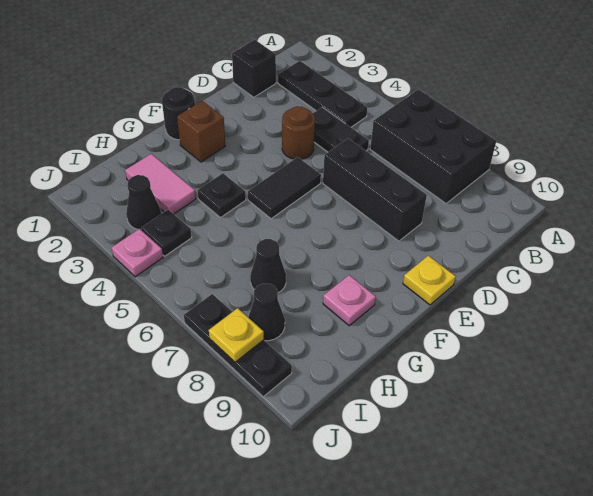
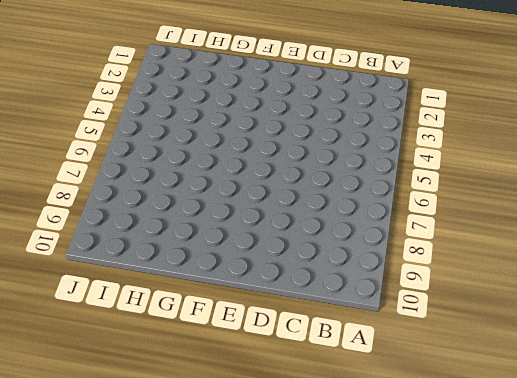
none -> black 2x3 brick [370,89,496,204]
none -> black 1x3 plate [278,61,367,127]
none -> black 1x1 brick [232,40,276,97]

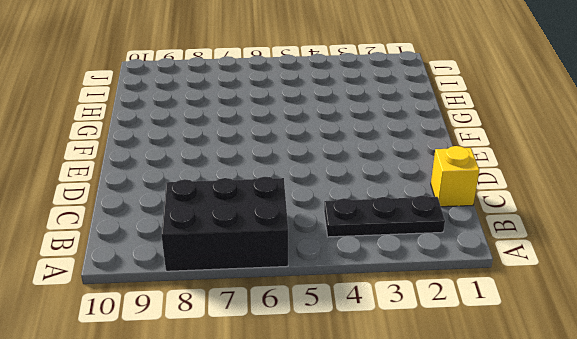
yellow 1x1 brick [431,146,479,207] -> black 1x1 brick [232,40,276,97]
none -> black 1x2 plate [313,107,369,152]
none -> brown 1x1 round brick [282,106,315,159]
none -> black 1x3 brick [323,138,427,241]

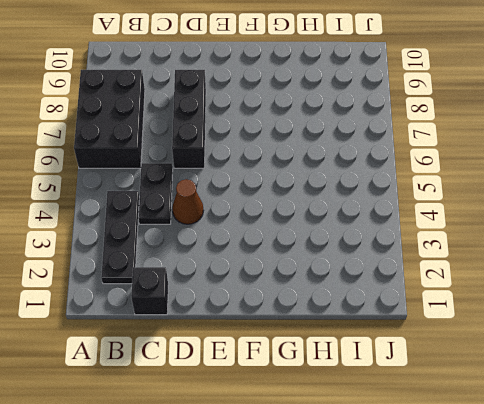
brown 1x1 cone [172,179,204,224] -> brown 1x1 round brick [282,106,315,159]
none -> black 1x2 tile [248,157,321,219]
none -> yellow 1x1 plate [403,256,456,305]
none -> black 1x1 round brick [162,87,195,140]

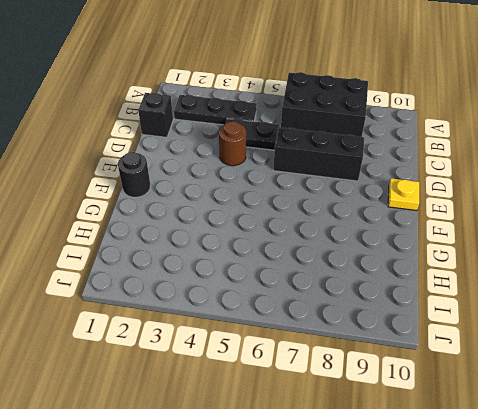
none -> black 1x2 tile [248,157,321,219]
none -> brown 1x1 brick [177,101,225,162]
none -> black 1x1 plate [197,173,246,218]

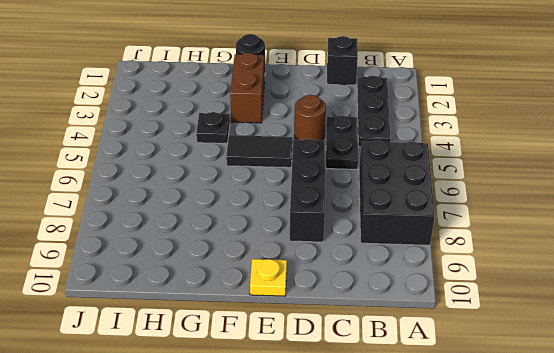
brown 1x2 brick [230,53,265,123] -> brown 1x1 brick [177,101,225,162]
none -> pink 1x1 plate [323,275,376,326]
none -> pink 1x2 tile [125,154,196,214]
none -> black 1x1 cone [250,239,286,293]

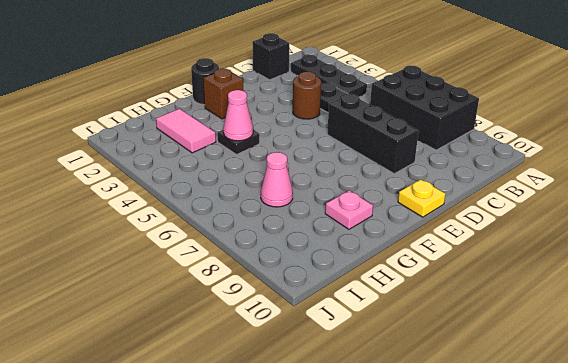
pink 1x1 cone [223,90,253,141] -> none
pink 1x1 cone [261,152,293,207] -> black 1x1 cone [250,239,286,293]
none -> black 1x2 tile [248,157,321,219]
none -> black 1x1 cone [126,175,161,229]
none -> black 1x1 plate [141,210,192,256]

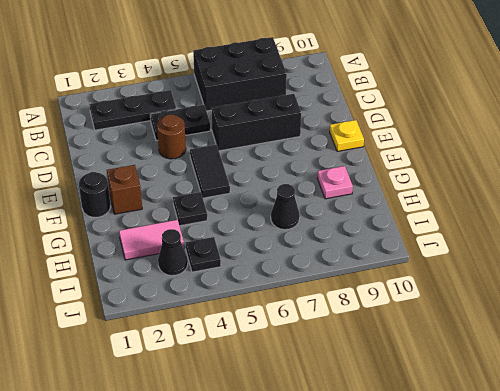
none -> black 1x1 brick [232,40,276,97]
none -> black 1x1 cone [248,283,285,341]
none -> pink 1x1 plate [111,229,163,277]

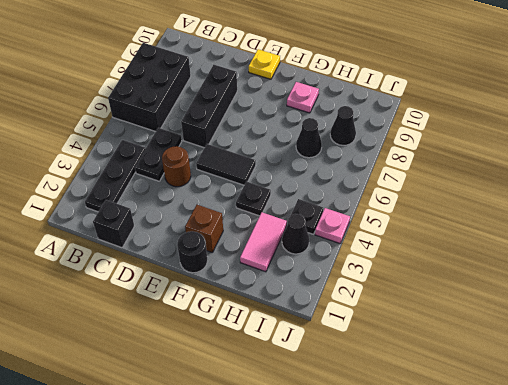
none -> black 1x3 plate [184,294,292,397]
none -> yellow 1x1 plate [209,308,264,362]

